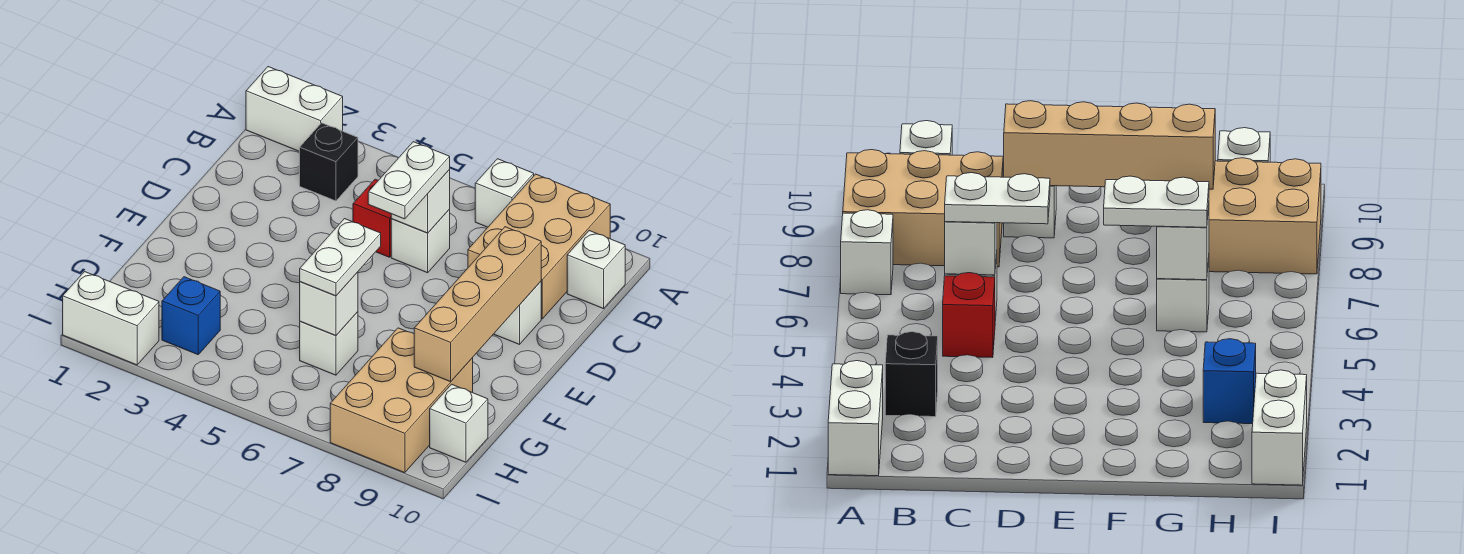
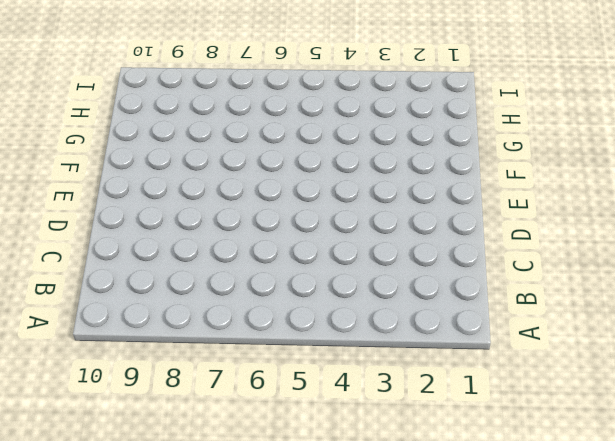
none -> white 1x2 brick [246,67,343,152]
none -> white 1x1 brick [475,159,534,227]
none -> tan 2x3 brick [468,174,610,319]

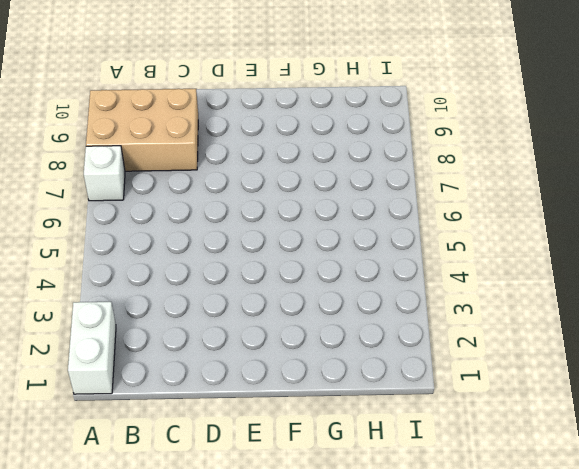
none -> black 1x1 brick [300,123,358,201]
none -> white 1x1 brick [567,231,625,309]
none -> red 1x1 brick [353,179,391,257]

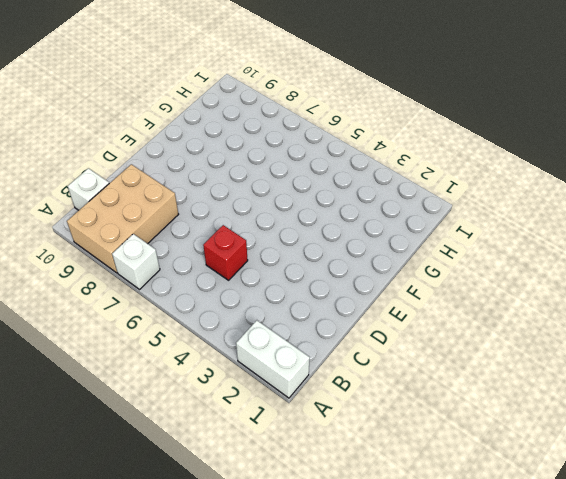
none -> black 1x1 brick [300,123,358,201]
none -> white 1x1 brick [391,209,450,273]
none -> white 1x1 brick [494,282,541,345]

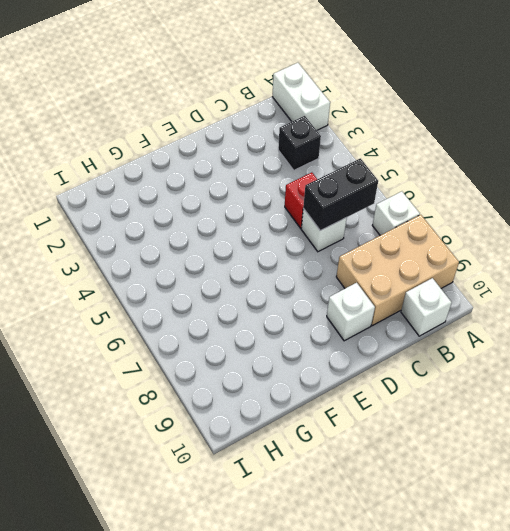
black 1x2 brick [303,158,378,231] -> white 1x1 brick [391,170,450,233]
none -> white 1x1 brick [300,312,358,375]
none -> tan 2x3 brick [330,328,473,473]
none -> blue 1x1 brick [162,277,220,355]

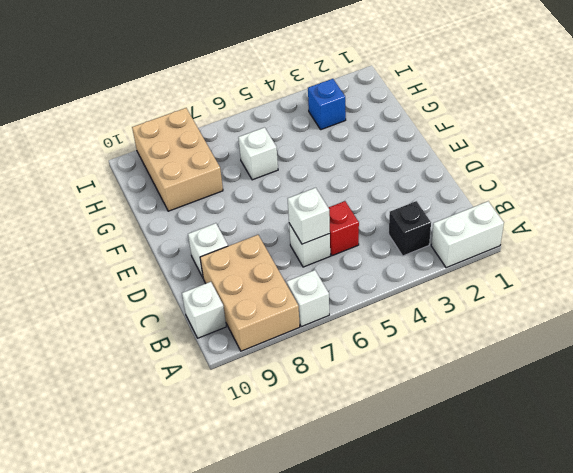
none -> white 1x1 brick [430,384,488,462]
none -> white 1x2 brick [63,272,159,365]
none -> tan 1x4 brick [414,227,541,382]

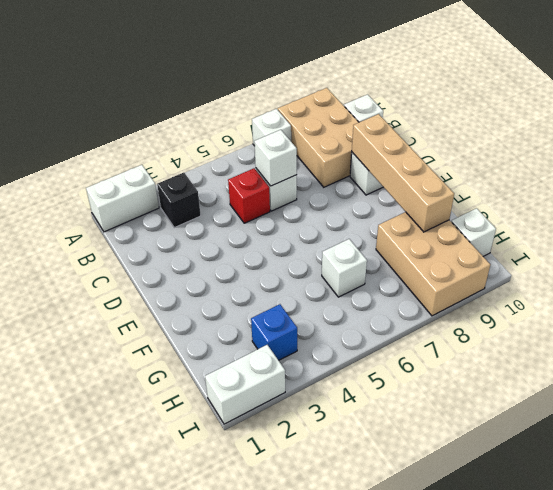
none -> white 1x1 brick [300,272,358,335]
none -> white 1x2 plate [368,142,450,219]
none -> white 1x2 plate [300,219,381,296]

